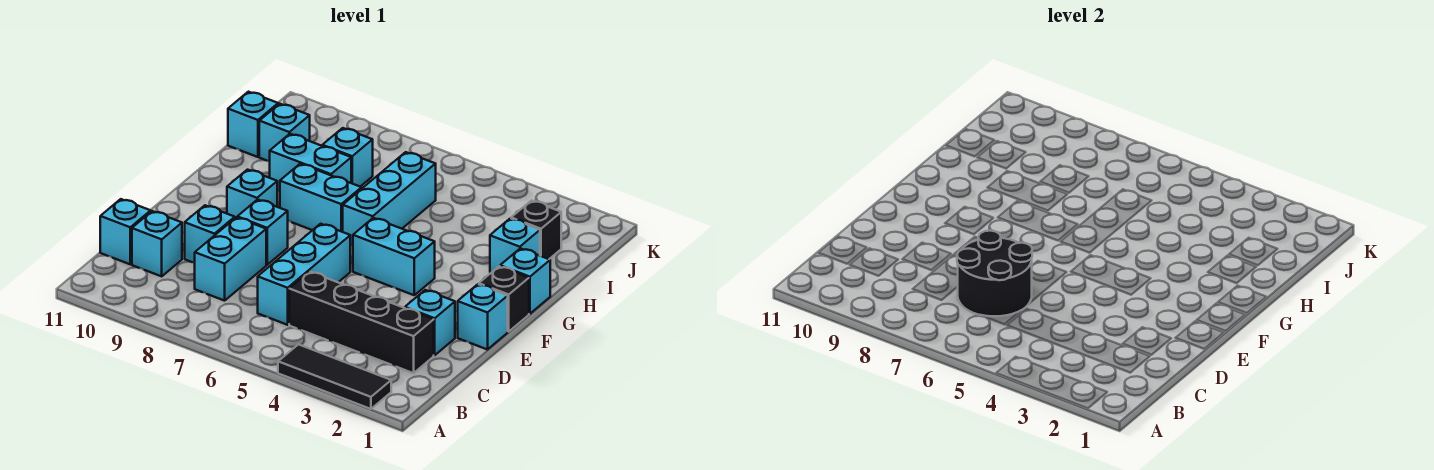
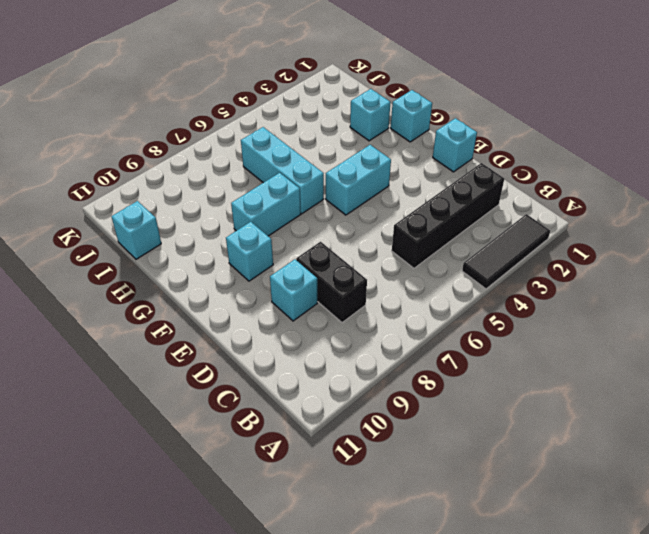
black 1x2 brick [296,242,367,323] -> cyan 1x2 brick [195,217,266,301]
none -> cyan 1x3 brick [258,224,350,325]
none -> cyan 1x1 brick [132,211,182,276]
none -> cyan 1x1 brick [100,199,151,264]

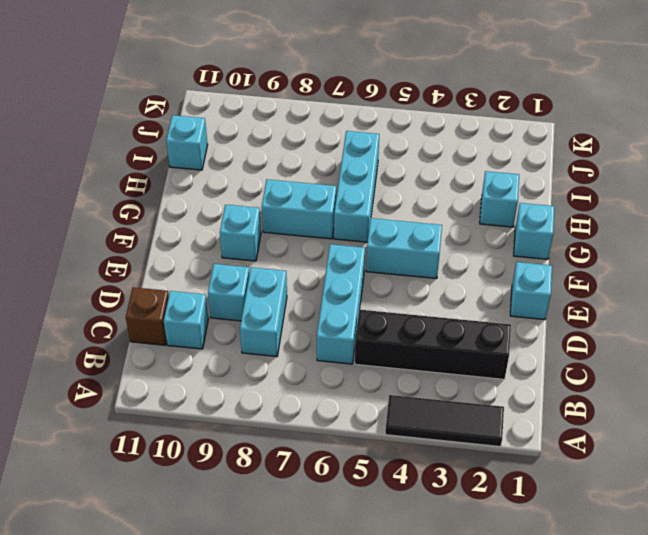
brown 1x1 brick [126,287,169,345] -> cyan 1x1 brick [100,199,151,264]
none -> cyan 1x1 brick [405,290,455,355]
none -> cyan 1x1 brick [237,199,288,265]
none -> black 1x1 brick [479,266,529,332]

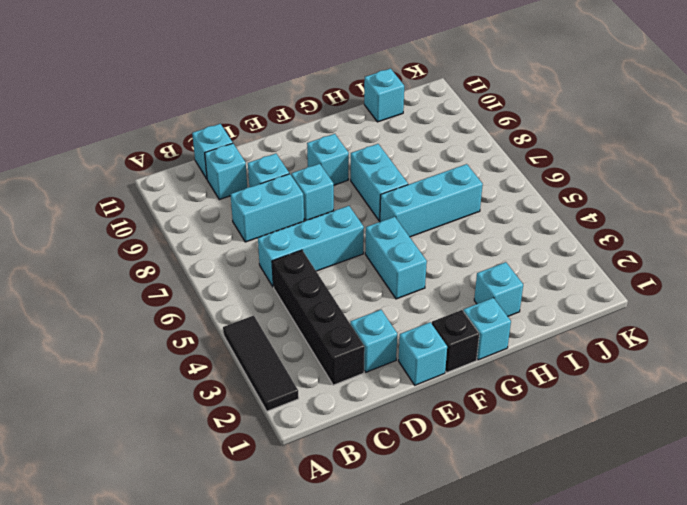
none -> cyan 1x2 brick [270,134,351,191]
none -> black 1x1 brick [511,201,561,259]
none -> cyan 1x1 brick [322,128,373,187]

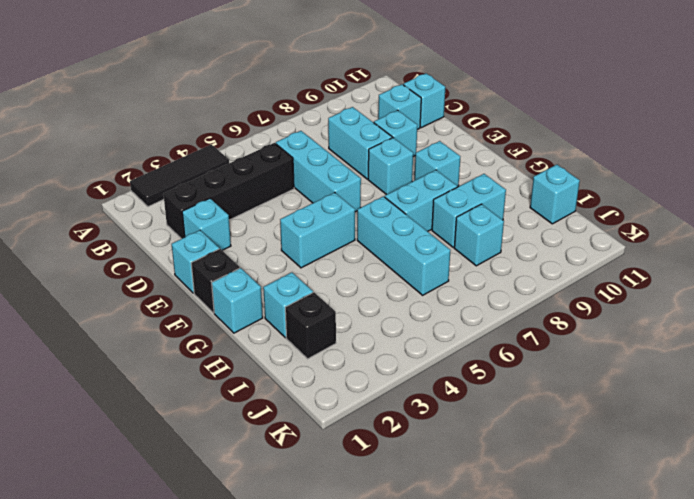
none -> cyan 1x1 brick [259,104,310,161]
none -> black 2x2 round brick [957,231,1032,316]

